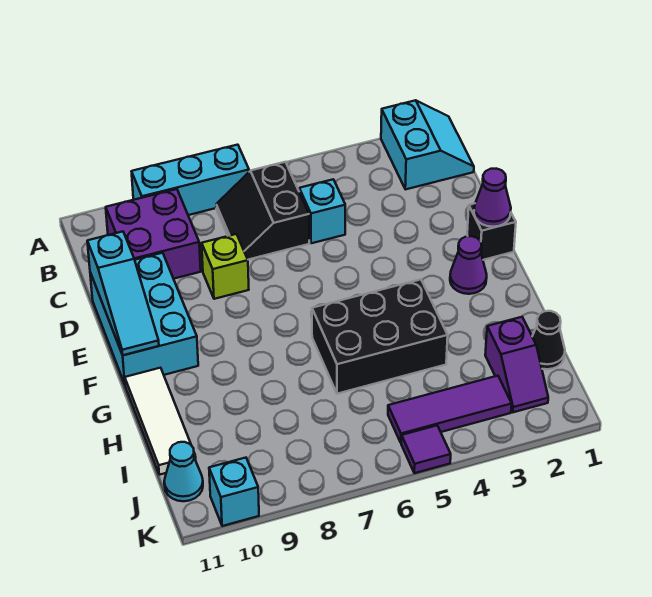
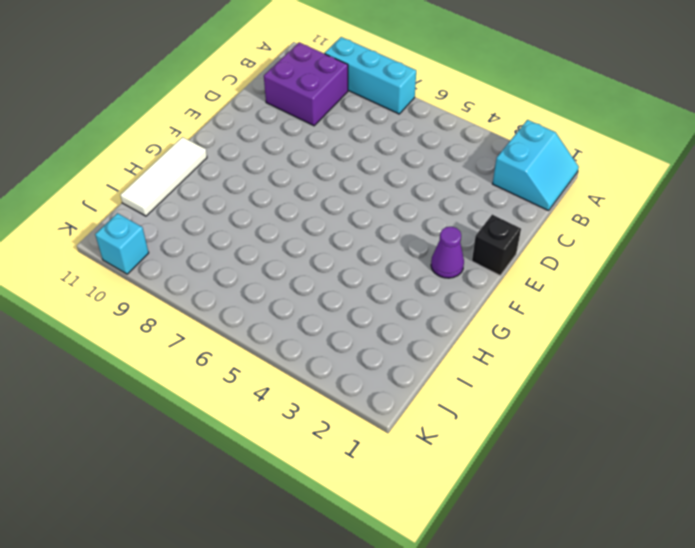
none -> black 2x2 slope [216,162,309,260]
none -> cyan 1x1 brick [299,179,345,243]
none -> lime 1x1 brick [202,234,249,299]

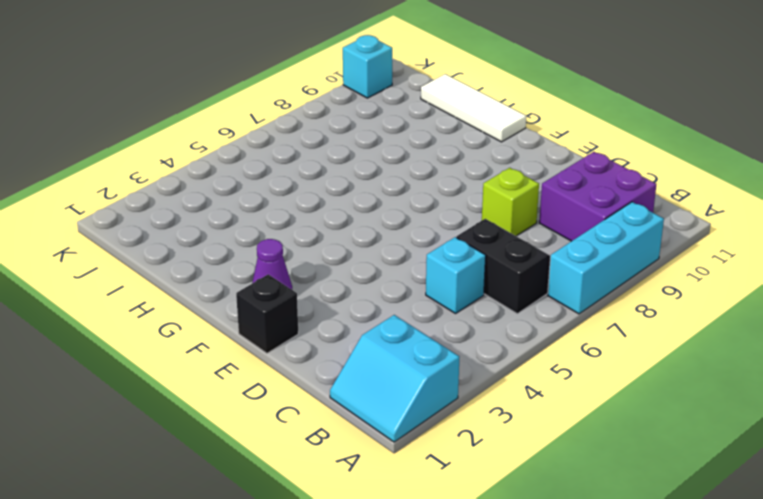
none -> cyan 2x3 brick [90,253,198,384]
none -> black 2x3 brick [312,279,448,394]
none -> black 1x1 cone [532,311,565,369]

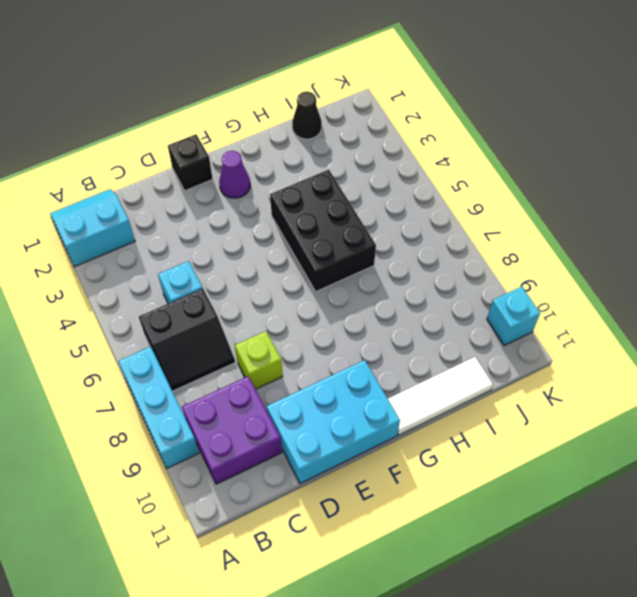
none -> purple 1x2 slope [485,317,548,412]
none -> purple 1x3 tile [388,376,512,442]
none -> cyan 1x1 cone [164,442,203,501]

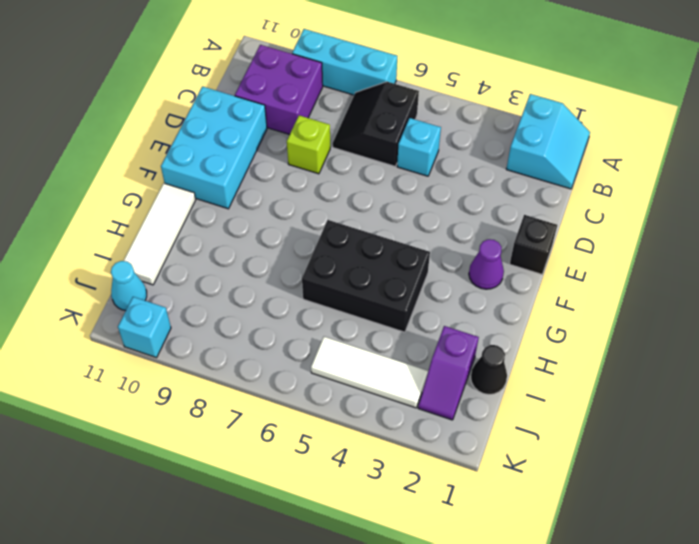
white 1x3 tile [311,337,428,408] -> purple 1x3 tile [388,376,512,442]
none -> purple 1x1 tile [401,426,451,473]
none -> cyan 1x3 slope [87,232,159,355]
none -> purple 1x1 cone [474,169,511,227]

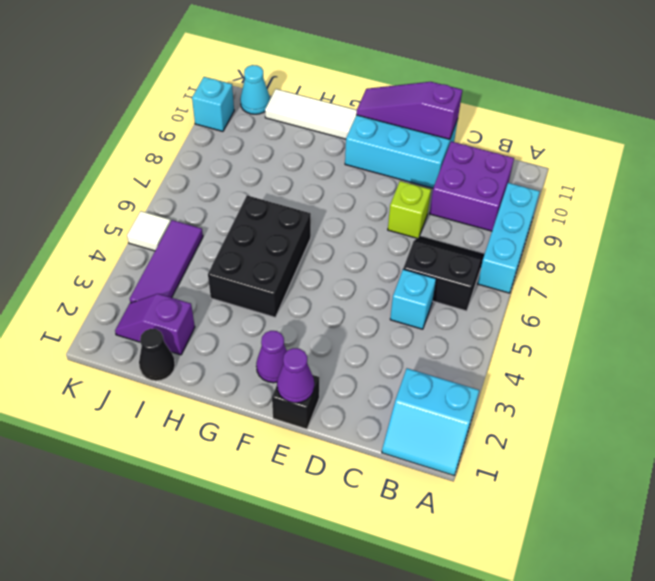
purple 1x3 slope [356,82,462,139] -> cyan 1x3 slope [87,232,159,355]
white 1x1 tile [127,211,171,251] -> purple 1x1 tile [401,426,451,473]

